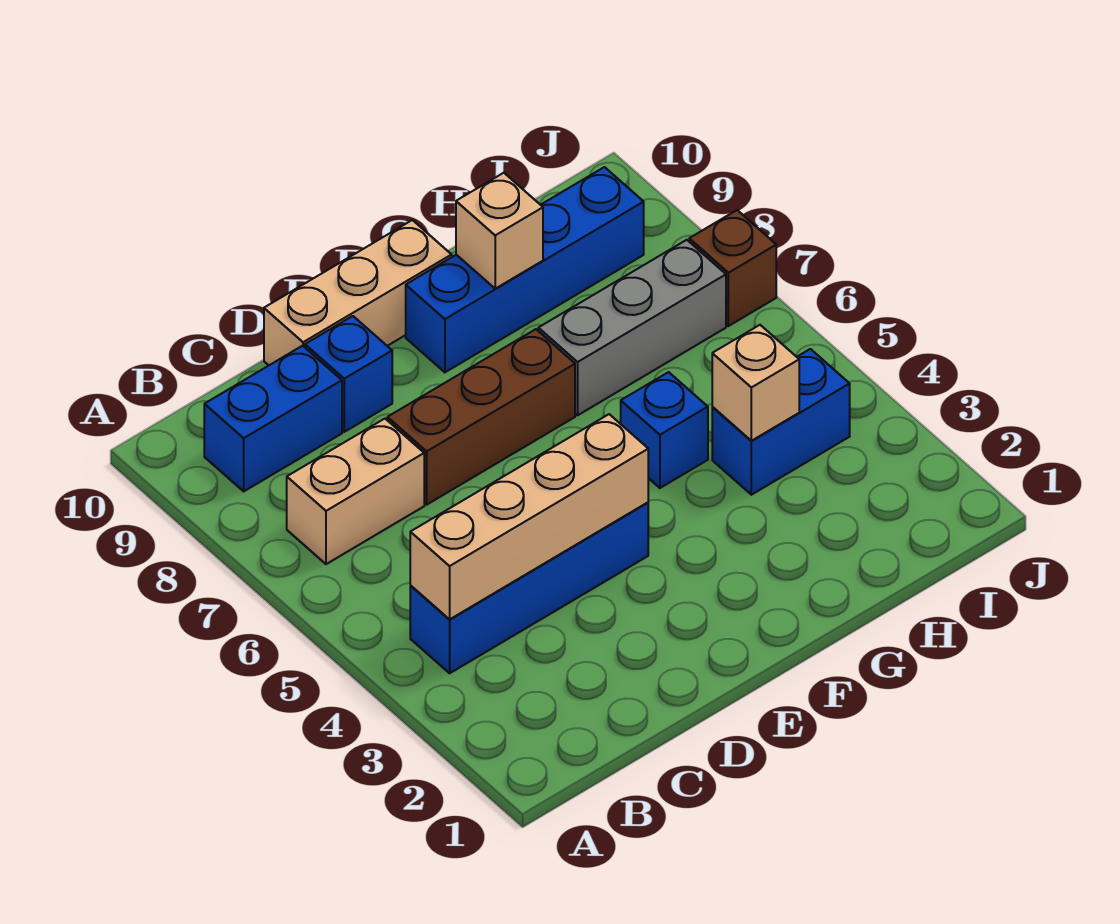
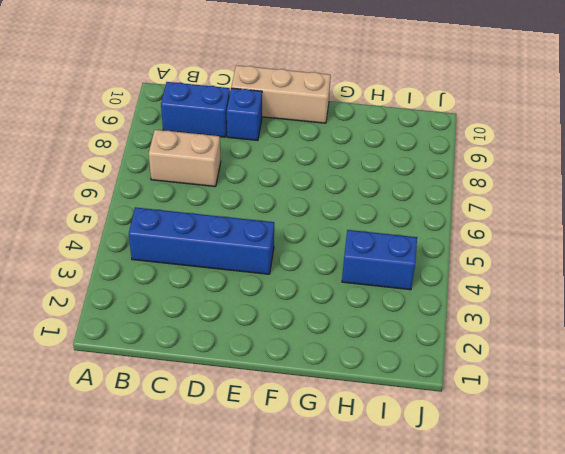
none -> brown 1x3 brick [387,329,575,504]
none -> blue 1x4 brick [406,167,644,372]
none -> blue 1x1 brick [621,372,708,488]

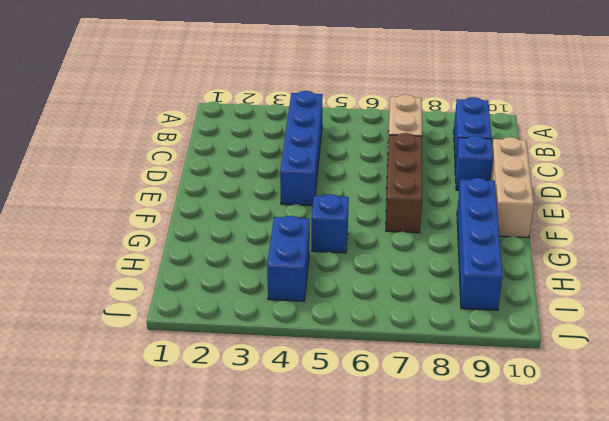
none -> grey 1x3 brick [538,240,726,415]
none -> brown 1x1 brick [689,210,776,326]
none -> tan 1x4 brick [410,414,648,619]

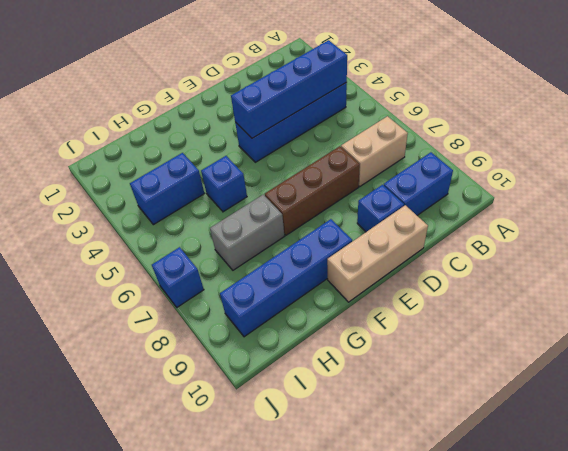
blue 1x4 brick [231,40,347,138] -> tan 1x4 brick [410,414,648,619]
grey 1x2 brick [210,195,284,270] -> grey 1x3 brick [538,240,726,415]
blue 1x1 brick [152,247,204,307] -> brown 1x1 brick [689,210,776,326]
none -> tan 1x1 brick [456,173,543,289]
none -> tan 1x1 brick [712,325,799,441]

